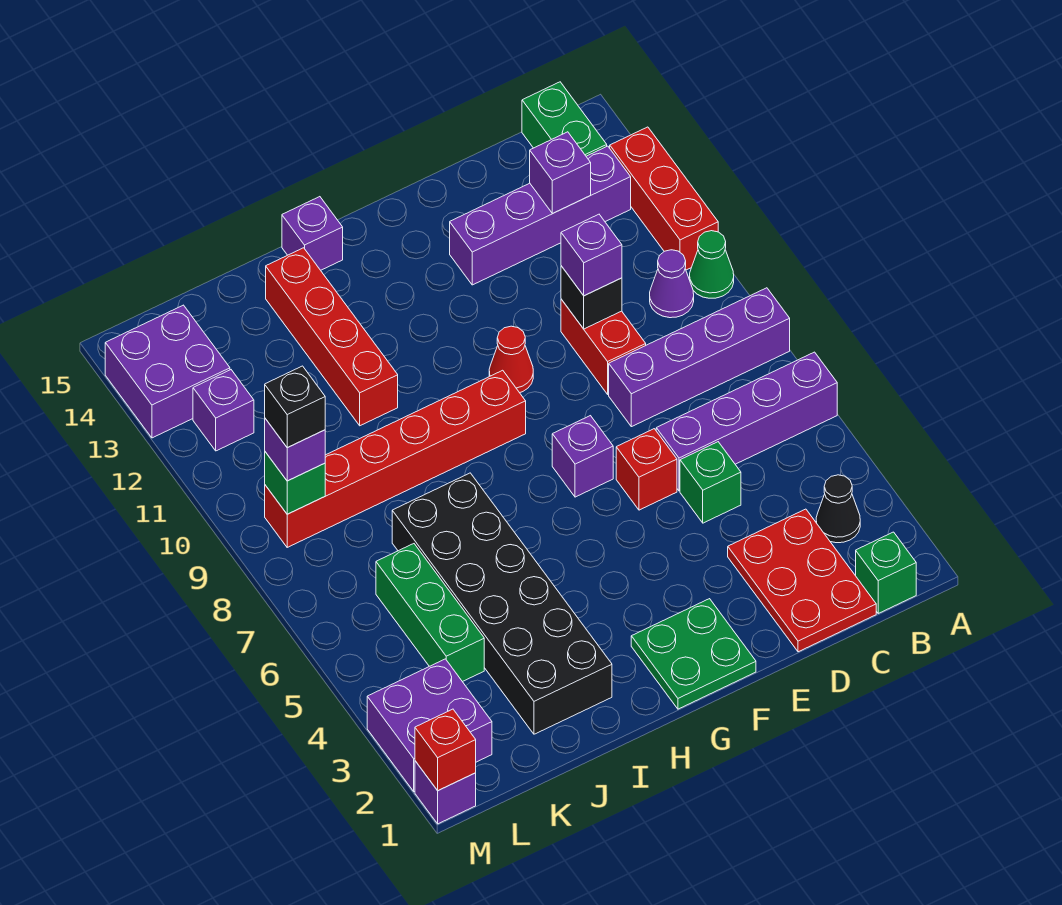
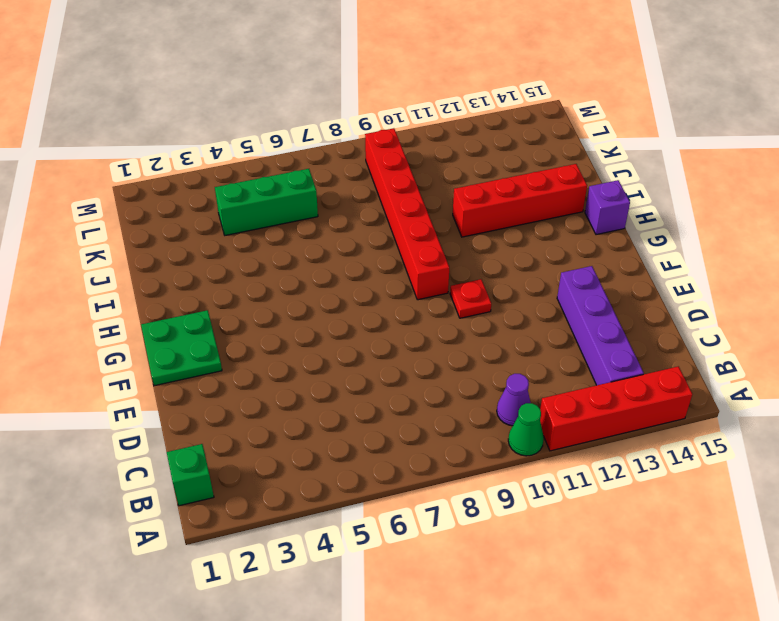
red 1x4 brick [540,366,692,451] -> red 1x3 brick [610,127,718,270]
red 1x1 plate [450,279,491,318] -> red 1x1 cone [489,326,533,393]
none -> purple 1x4 brick [656,352,837,491]
none -> purple 1x4 brick [609,288,790,427]
none -> black 1x1 cone [816,475,860,543]
none -> green 1x2 brick [522,82,607,156]

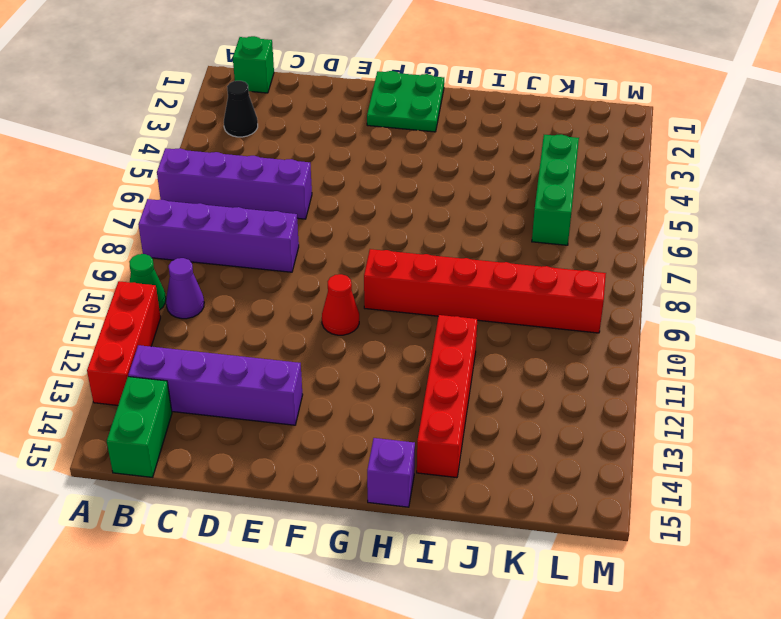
none -> red 2x3 plate [728,509,876,652]
none -> green 1x1 brick [680,442,741,523]
none -> red 1x2 brick [561,299,646,394]
none -> red 1x1 brick [616,429,677,510]

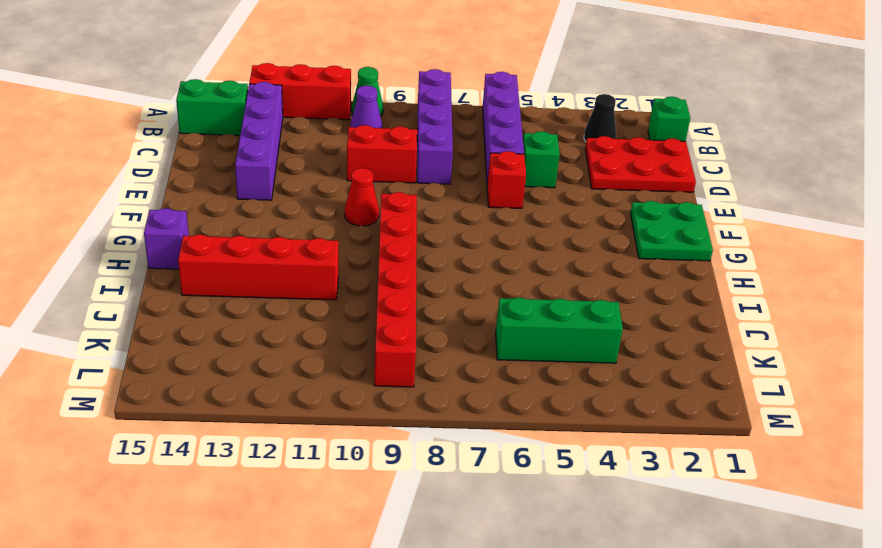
none -> purple 1x1 brick [552,416,613,497]
none -> black 2x6 brick [392,473,612,734]
none -> purple 2x2 brick [367,659,492,792]
none -> purple 1x1 brick [193,370,254,451]

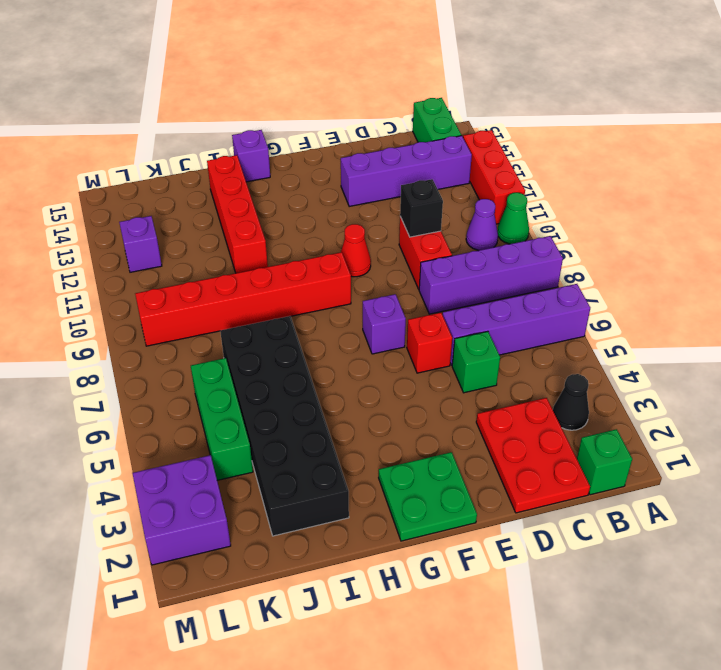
none -> purple 2x2 brick [105,305,230,438]
none -> purple 1x1 brick [415,761,476,824]
none -> purple 1x1 brick [530,132,591,213]
none -> green 1x1 brick [265,452,325,514]

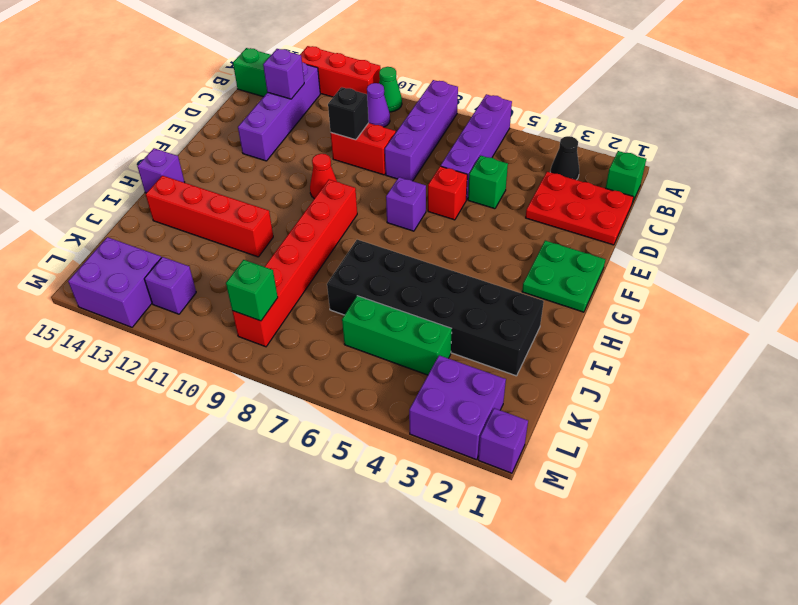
none -> red 1x1 brick [415,709,476,791]
none -> purple 1x1 brick [561,214,622,296]
none -> purple 1x1 brick [265,419,325,481]
none -> black 1x1 brick [265,366,325,448]

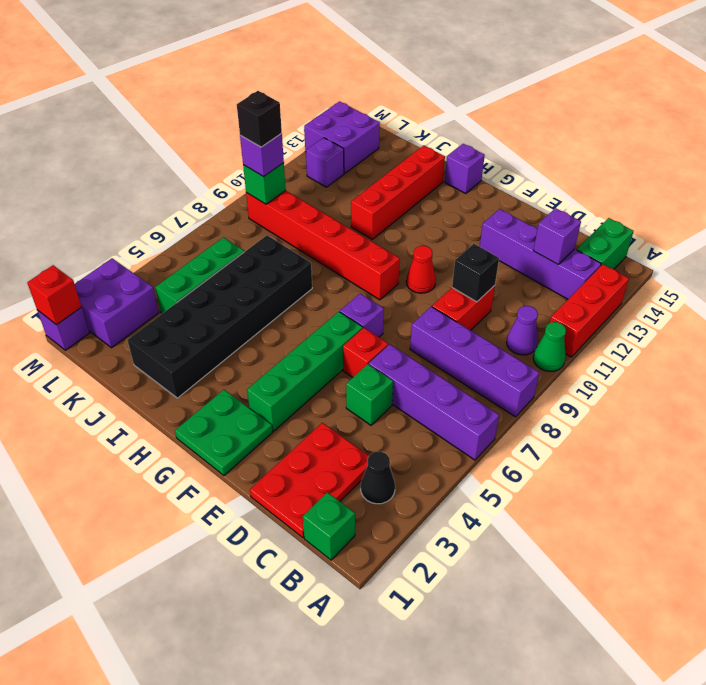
green 1x4 brick [247,312,363,431] -> none
none -> purple 1x1 brick [561,214,622,296]

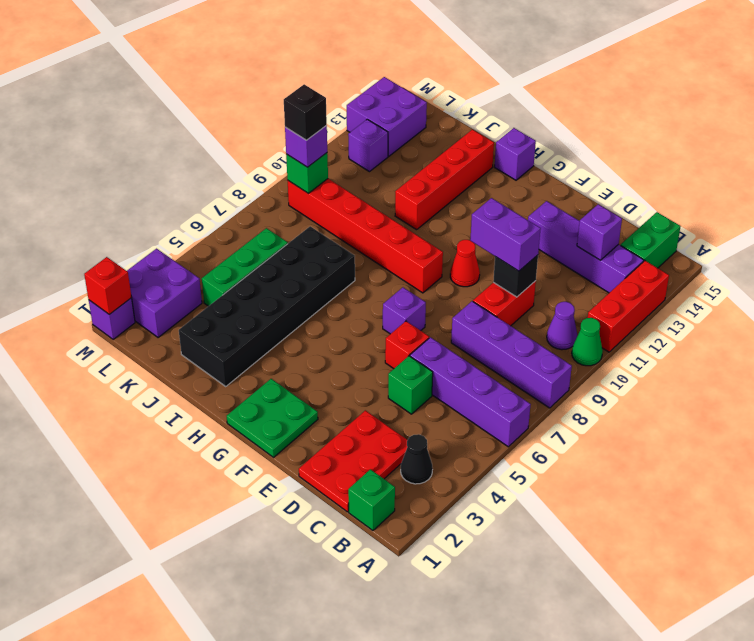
purple 1x2 brick [470,198,541,271] -> purple 1x1 brick [561,214,622,296]

